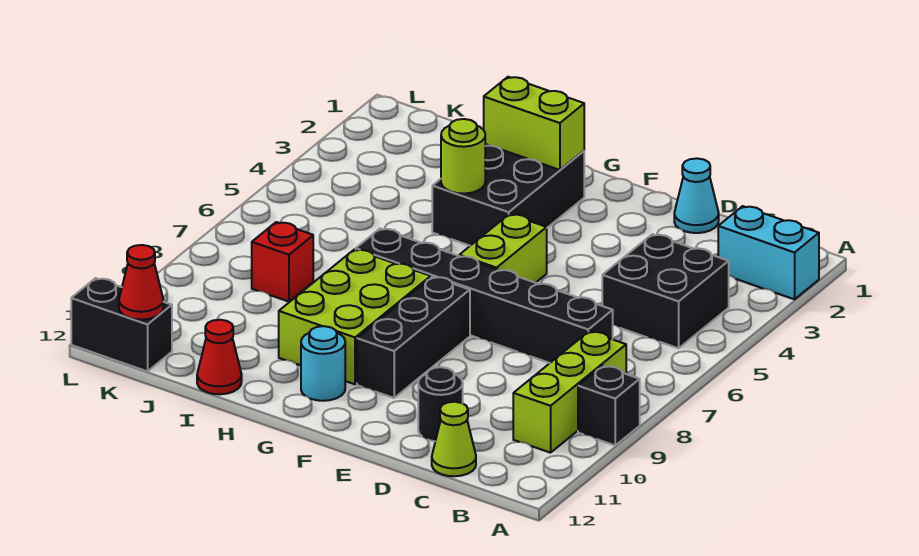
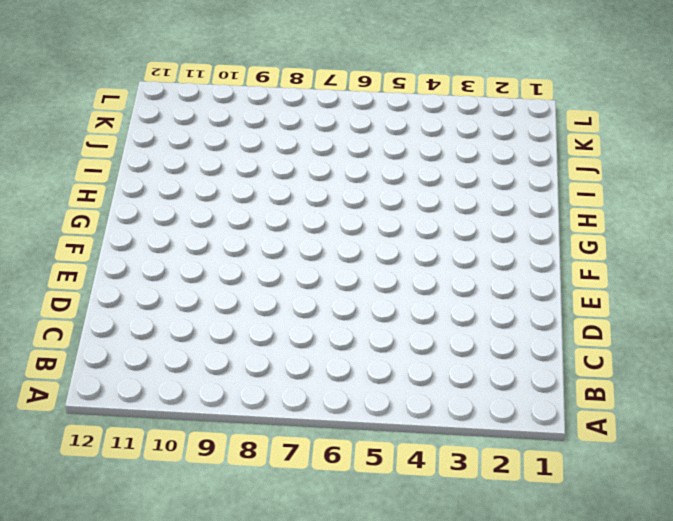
none -> cyan 1x2 brick [718,206,819,299]
none -> black 1x1 brick [578,366,640,445]
none -> black 2x2 brick [602,234,729,348]

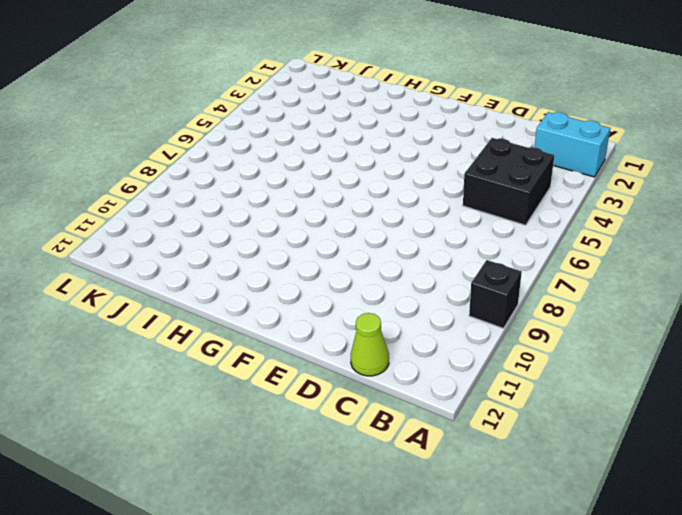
none -> lime 1x3 brick [513,331,626,453]
none -> black 1x6 brick [356,229,613,363]
none -> cyan 1x1 cone [674,158,719,233]

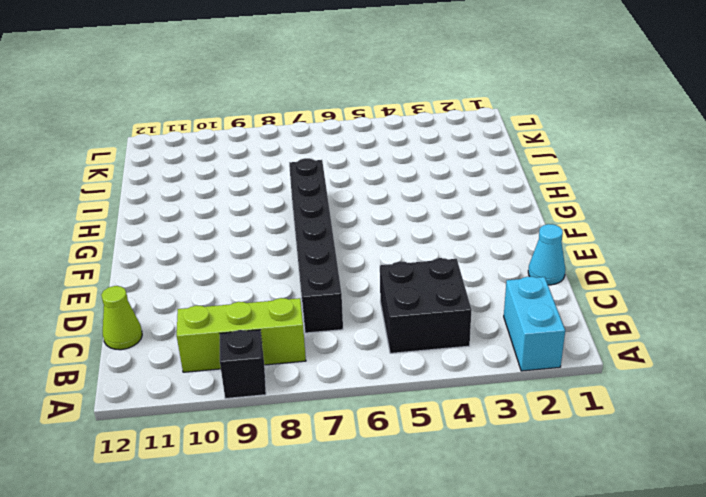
none -> black 1x1 round brick [418,367,463,441]
none -> lime 1x2 brick [459,214,547,283]
none -> black 1x3 brick [357,277,470,398]

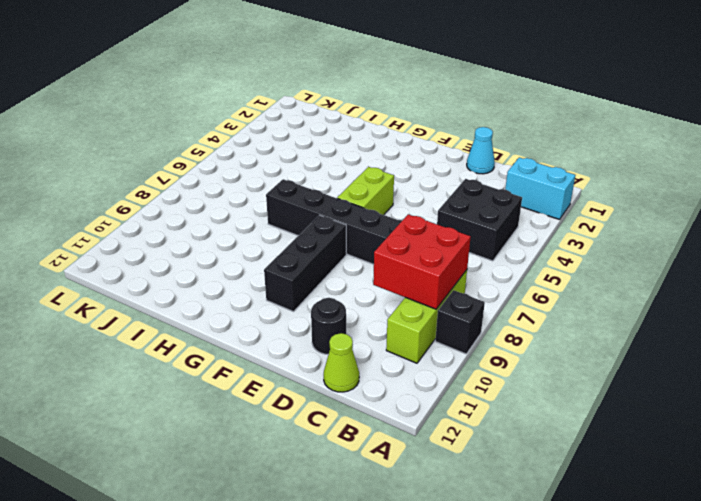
red 2x2 brick [373,214,471,309] -> none
none -> black 2x3 brick [432,144,584,246]
none -> lime 2x3 brick [279,249,431,384]
none -> cyan 1x1 round brick [301,326,345,401]

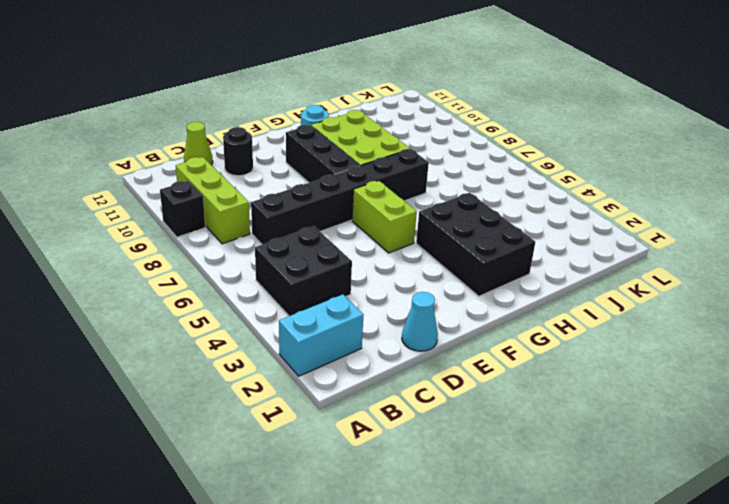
none -> red 1x1 cone [197,320,242,394]
none -> red 1x1 brick [252,222,313,302]
none -> black 1x2 brick [71,278,172,371]

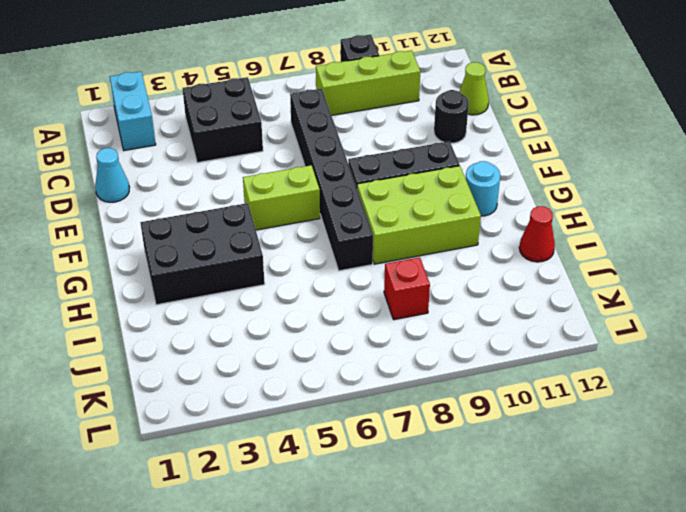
none -> black 1x2 brick [71,278,172,371]
none -> lime 1x2 brick [484,77,584,170]
none -> lime 1x1 round brick [441,119,485,194]

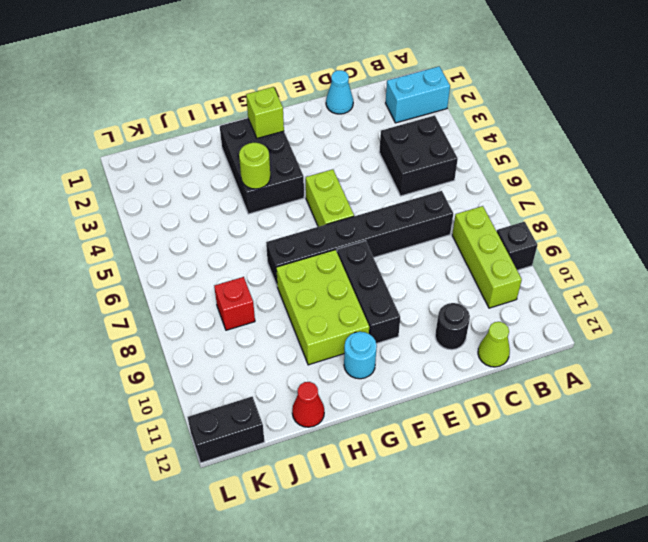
lime 1x1 brick [246,87,284,138] -> lime 1x2 brick [484,77,584,170]
none -> red 1x1 cone [119,245,163,320]

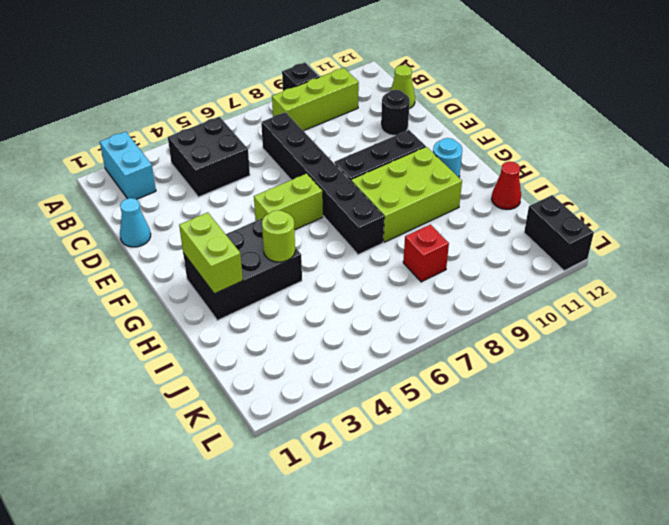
none -> red 1x1 cone [119,245,163,320]

